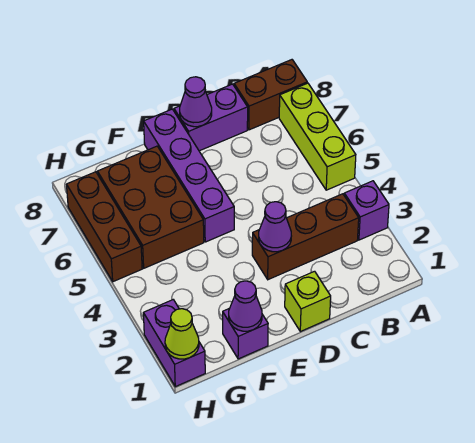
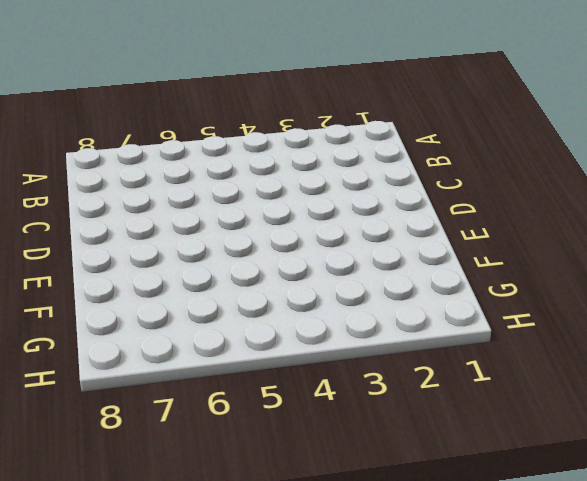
none -> purple 1x1 brick [344,181,389,240]
none -> lime 1x3 brick [279,83,356,190]
none -> brown 1x2 brick [234,60,307,130]

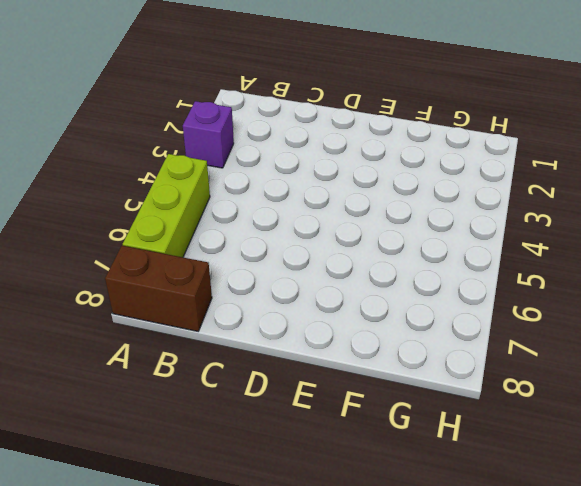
none -> brown 1x3 brick [252,194,359,280]
none -> purple 1x2 brick [174,84,248,151]
none -> lime 1x1 brick [285,271,331,332]

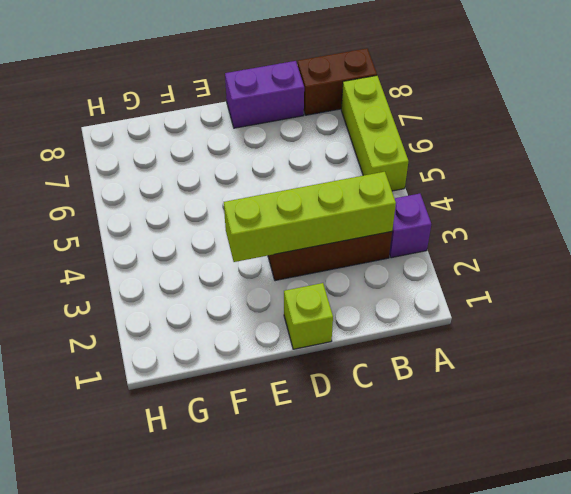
lime 1x4 brick [224,172,396,262] -> purple 1x1 cone [259,202,291,252]
none -> purple 1x4 brick [144,109,234,242]
none -> purple 1x1 brick [223,308,268,359]
none -> brown 2x3 brick [97,146,204,268]

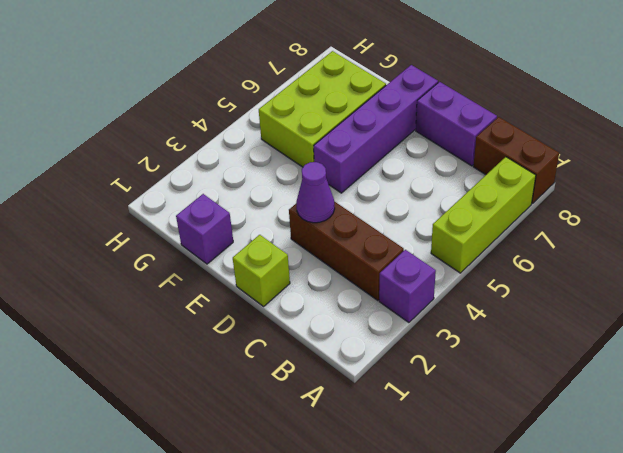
lime 2x3 brick [259,51,386,167] -> brown 2x3 brick [97,146,204,268]
none -> purple 1x2 brick [143,300,205,387]
none -> brown 1x3 brick [66,172,142,282]
none -> purple 1x1 cone [180,77,212,127]

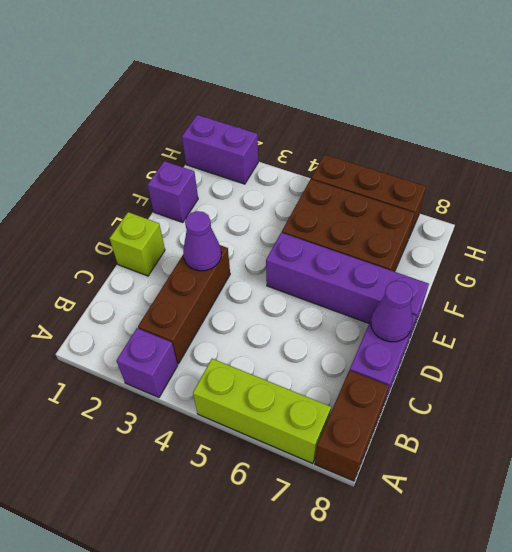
none -> purple 1x1 cone [229,281,262,331]
none -> lime 1x1 cone [165,309,199,359]

